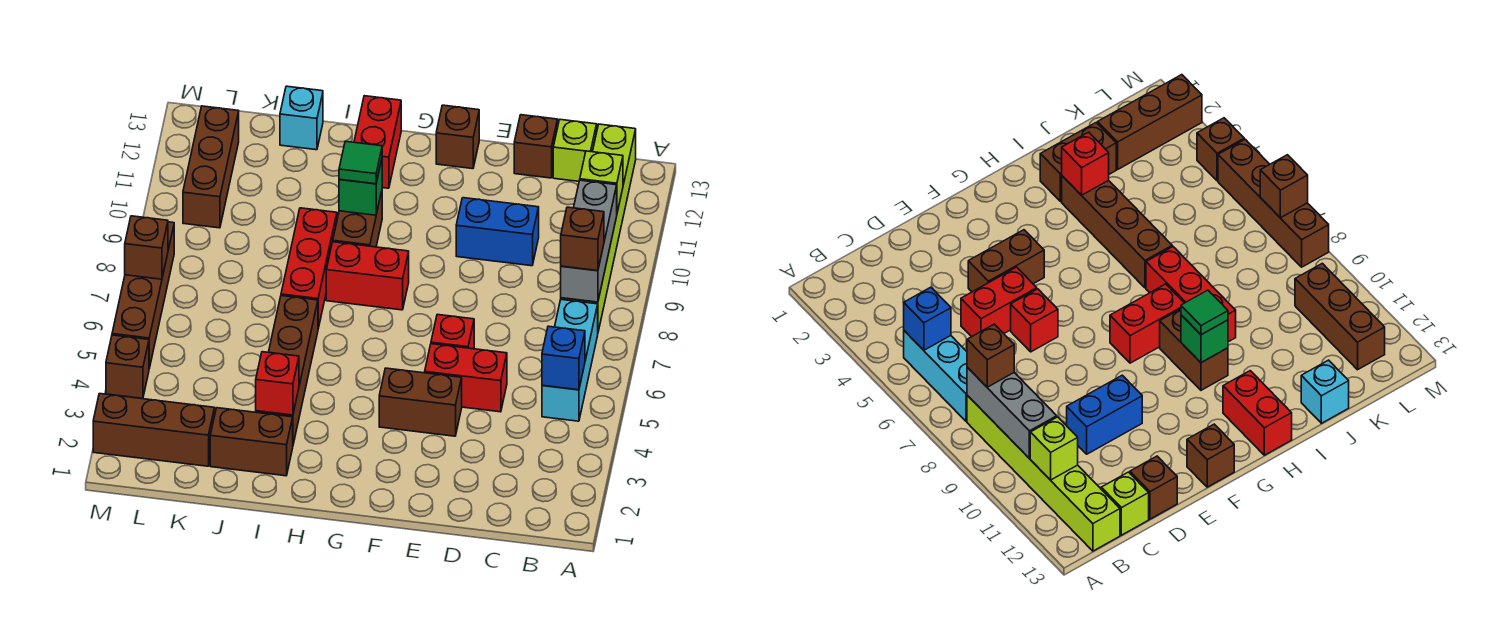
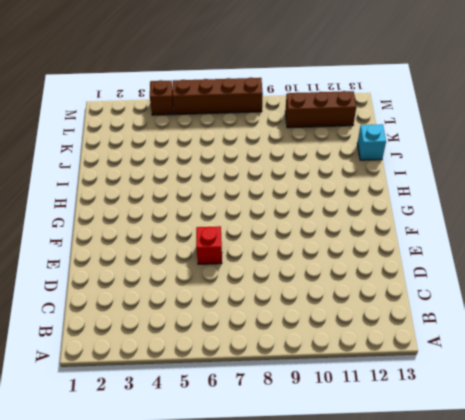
none -> cyan 1x3 brick [542,299,598,421]
none -> lime 1x6 brick [561,124,636,331]
none -> lime 1x1 brick [553,120,597,181]

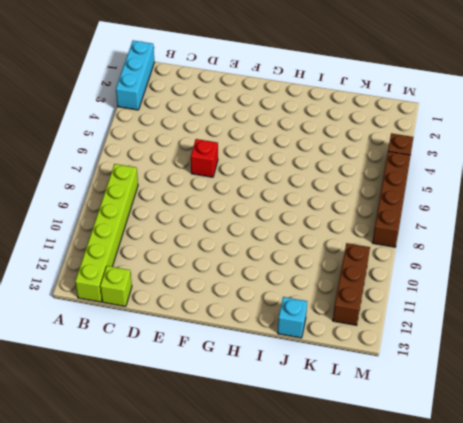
cyan 1x3 brick [116,41,154,110] -> cyan 1x3 brick moved to [542,299,598,421]
none -> red 1x2 brick [425,344,507,412]
none -> blue 1x2 brick [456,198,539,266]
none -> brown 1x1 brick [514,115,558,178]

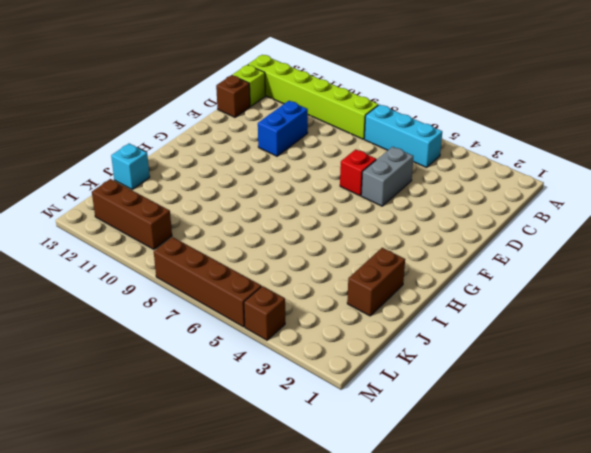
grey 1x2 brick [361,147,413,206] -> red 1x2 brick [425,344,507,412]
none -> brown 1x2 brick [379,368,462,436]
none -> brown 1x1 brick [436,105,479,169]
none -> red 1x2 brick [326,242,409,310]

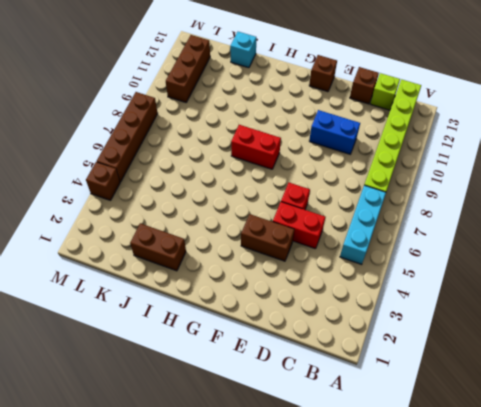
none -> brown 1x2 brick [333,191,382,247]
none -> red 1x2 brick [354,96,401,188]
none -> brown 1x4 brick [256,296,318,444]

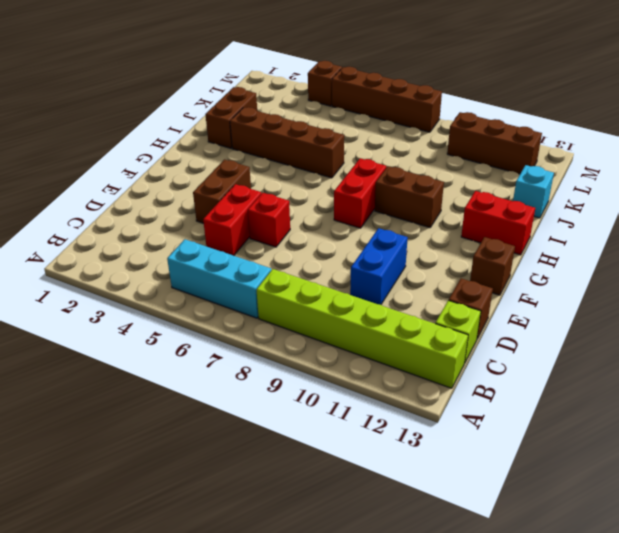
none -> red 1x3 brick [281,208,337,328]
none -> brown 1x3 brick [93,394,215,466]
none -> blue 1x1 brick [542,326,585,390]

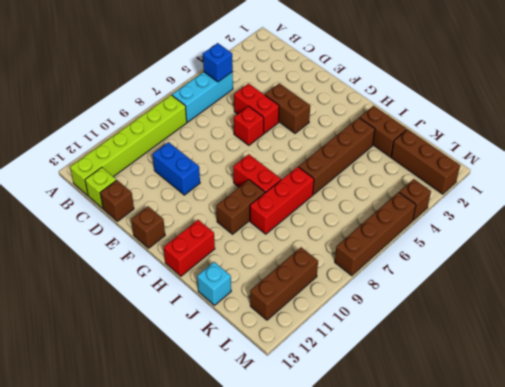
none -> grey 1x3 brick [561,180,617,302]
none -> lime 1x1 brick [580,151,623,212]
none -> green 1x1 brick [339,160,382,215]

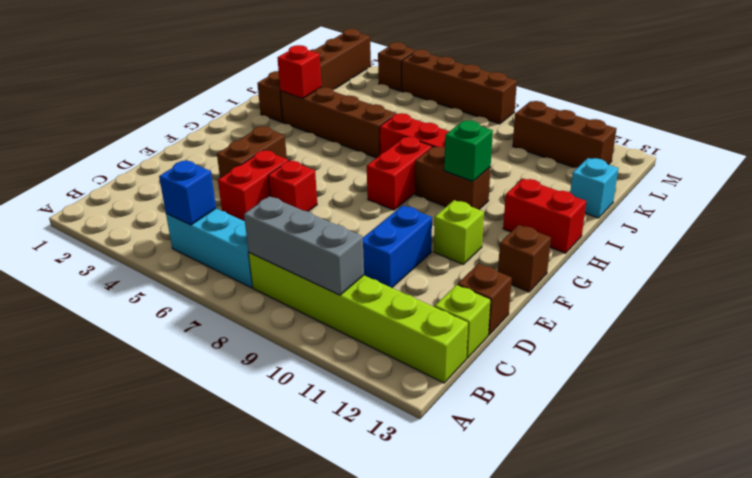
lime 1x1 brick [434,200,484,264] -> lime 1x1 brick moved to [580,151,623,212]
none -> brown 1x1 brick [125,216,168,279]
none -> brown 1x1 brick [561,207,604,271]
none -> green 1x1 tile [339,141,382,184]

